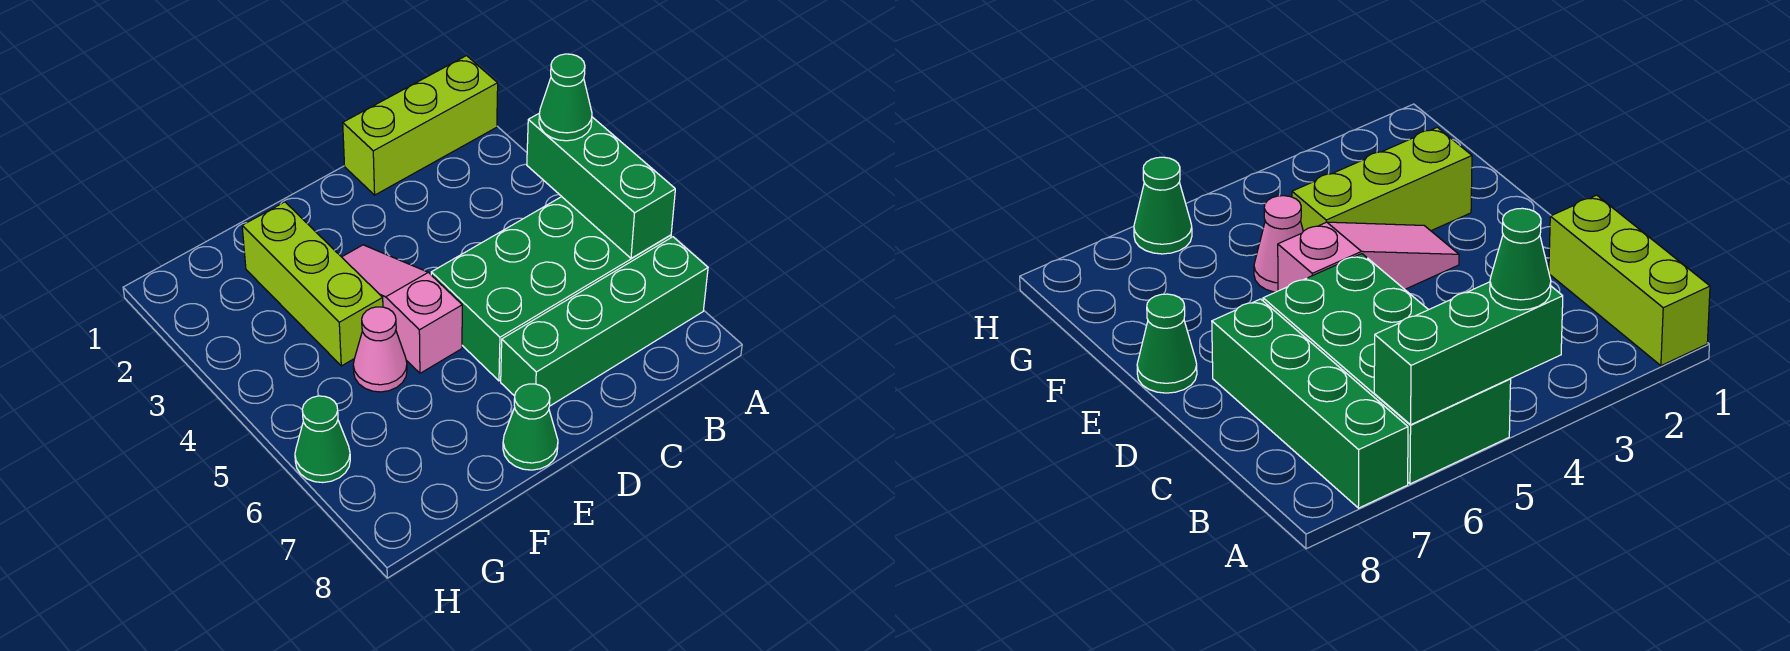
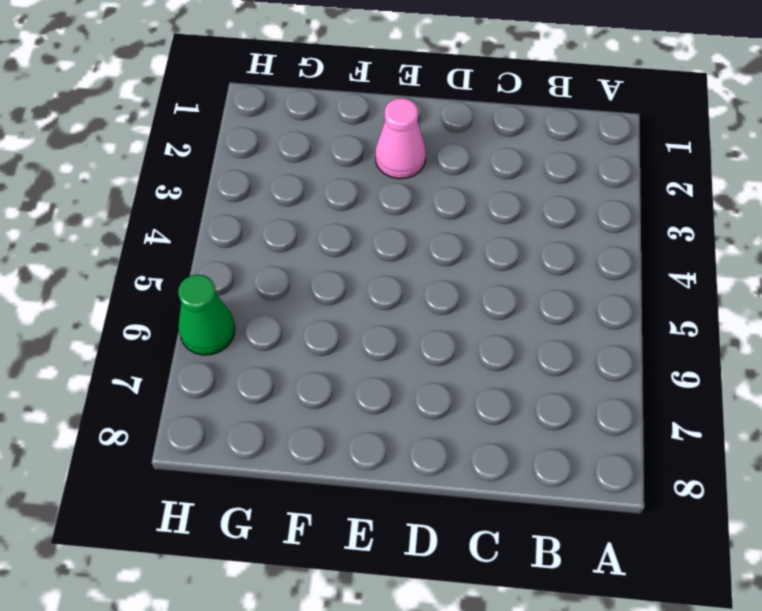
pink 1x1 cone [375,98,426,179] -> pink 1x1 cone moved to [353,307,407,392]
none -> lime 1x3 brick [343,56,498,195]
none -> green 2x4 brick [431,197,671,381]

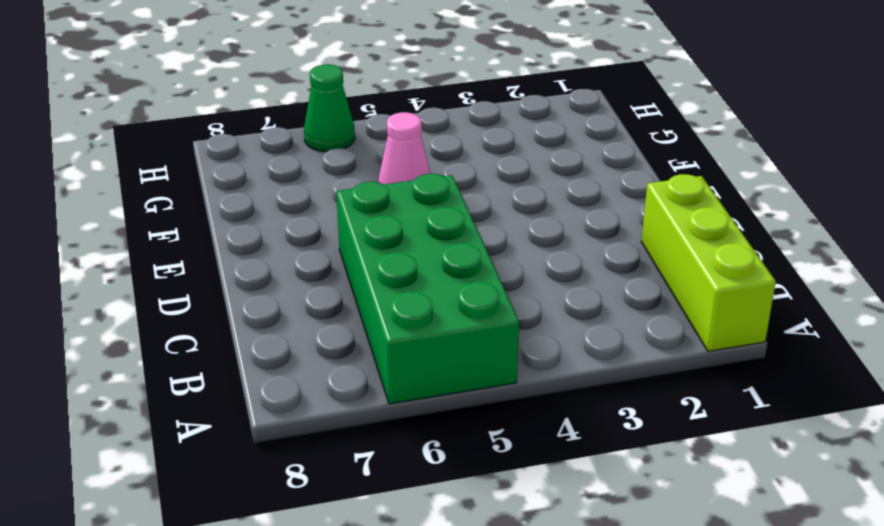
none -> green 1x4 brick [501,237,708,406]
none -> pink 1x3 slope [342,245,462,373]

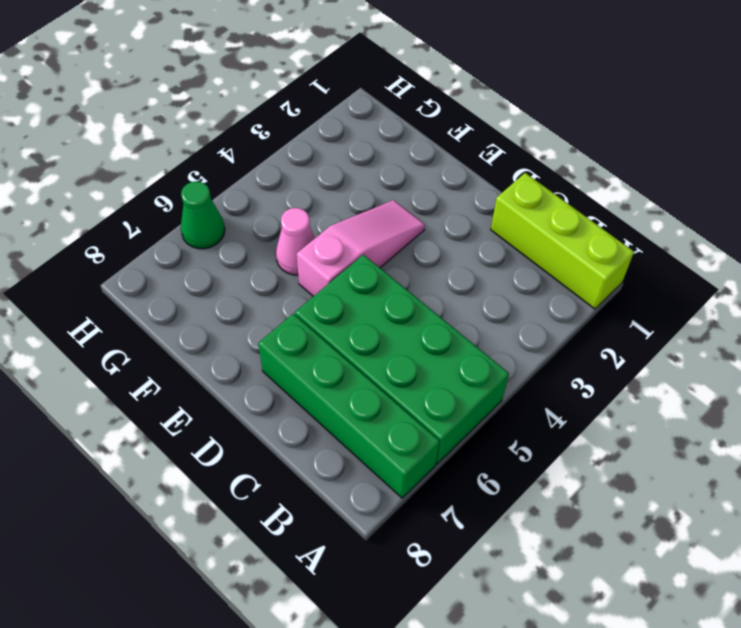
none -> green 1x1 cone [503,384,558,470]
none -> lime 1x3 brick [242,202,383,366]

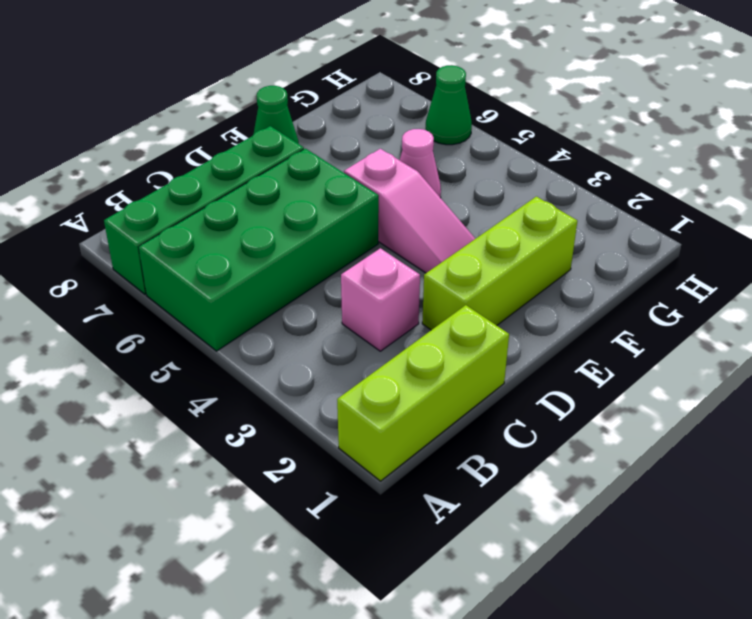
pink 1x1 brick [341,248,420,351] -> none
lime 1x3 brick [422,197,577,330] -> lime 1x3 brick turned to [242,202,383,366]
none -> green 1x3 brick [527,113,675,258]
none -> green 1x1 cone [539,54,592,141]

